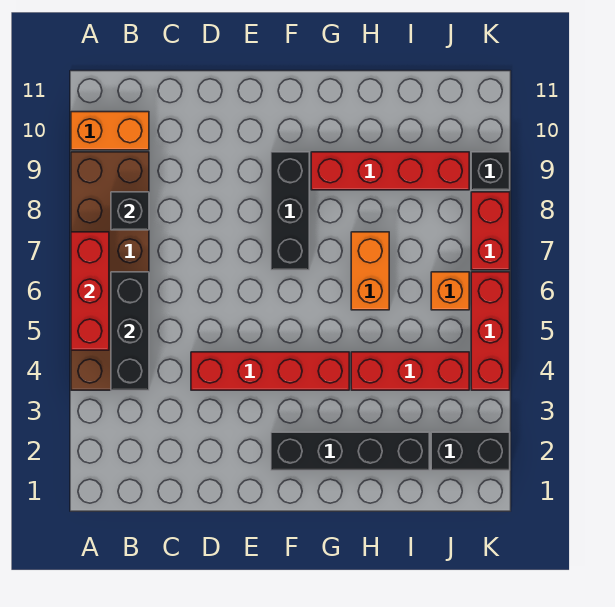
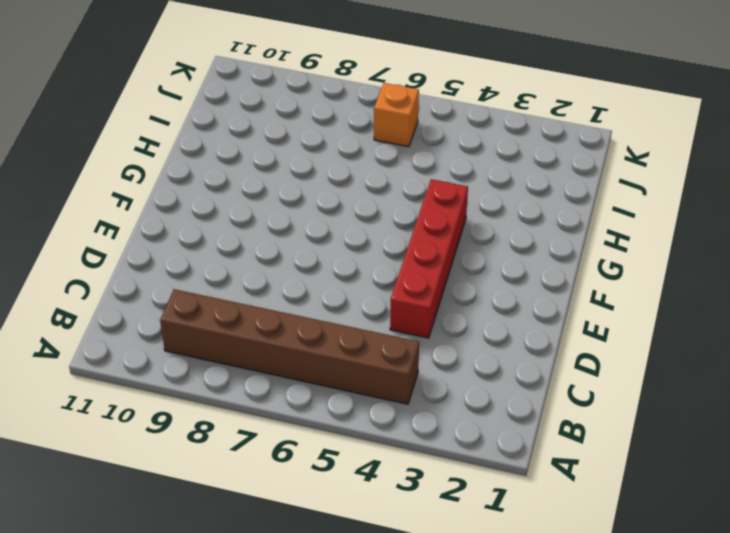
brown 1x6 brick [160,289,419,404] -> brown 2x6 brick [71,152,149,390]
none -> orange 1x2 brick [71,112,149,150]
none -> black 1x4 brick [271,432,429,470]
none -> black 1x3 brick [271,152,309,270]

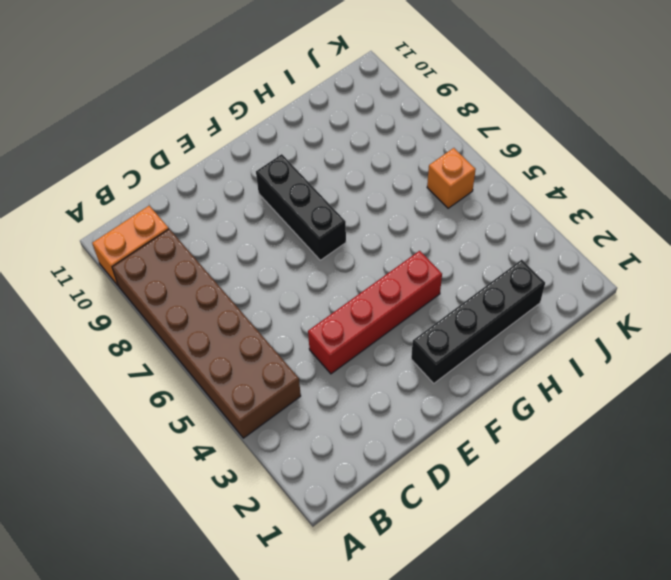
none -> red 1x4 brick [311,152,469,190]
none -> red 1x3 brick [351,352,469,390]
none -> orange 1x2 brick [351,232,389,310]

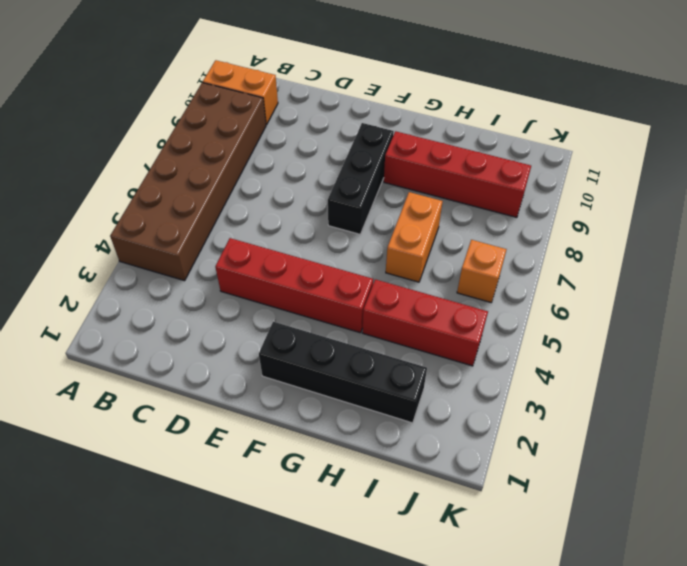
none -> black 1x2 brick [431,432,510,470]
none -> red 1x3 brick [471,272,510,390]
none -> red 1x2 brick [471,192,510,270]

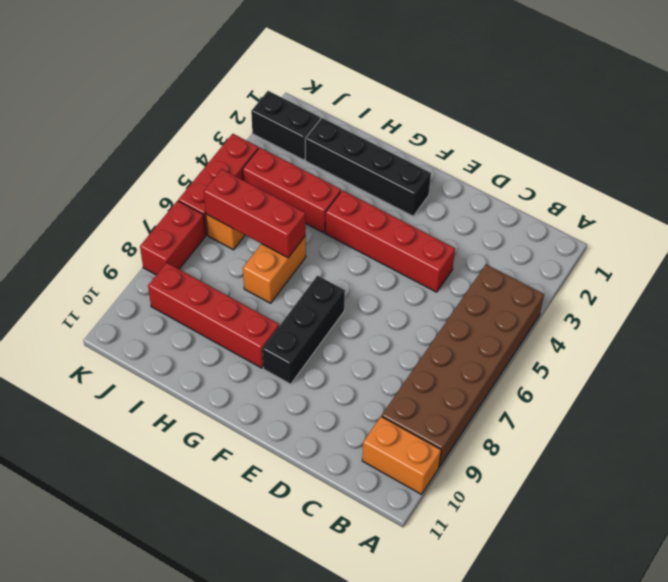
red 1x3 brick [204,169,306,258] -> red 1x3 brick turned to [71,232,109,350]
none -> black 1x1 brick [471,152,510,190]
none -> black 1x3 brick [111,272,149,390]
none -> black 1x1 brick [111,192,149,230]

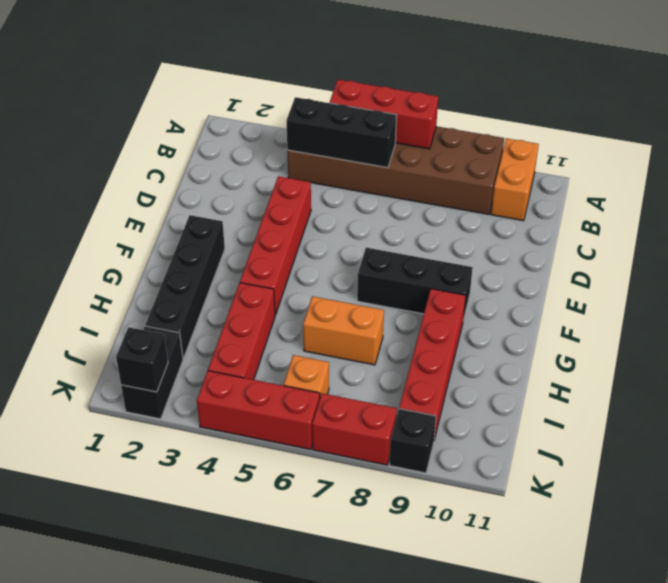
black 1x1 brick [116,327,168,392] -> black 1x1 brick moved to [111,192,149,230]

